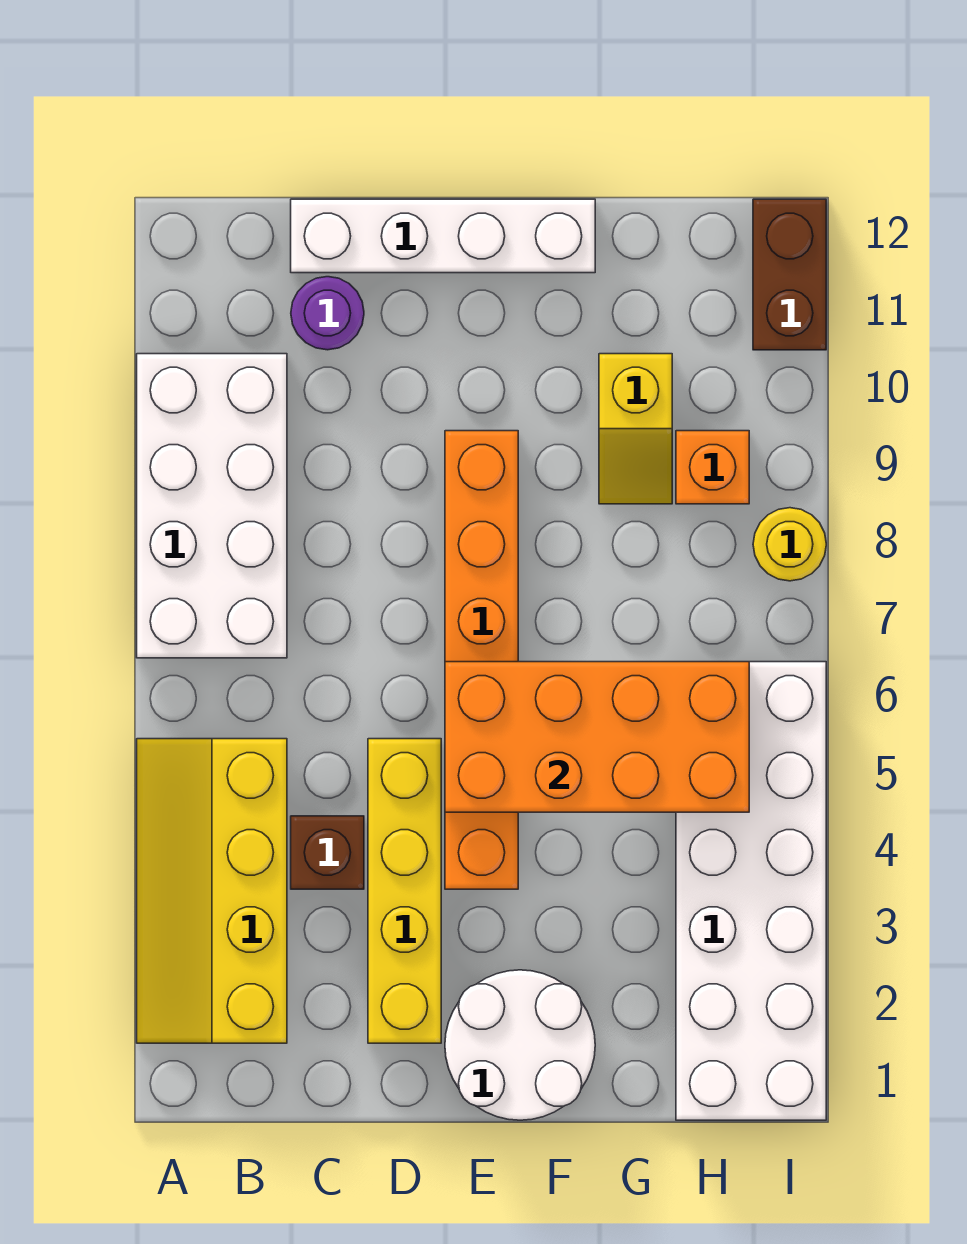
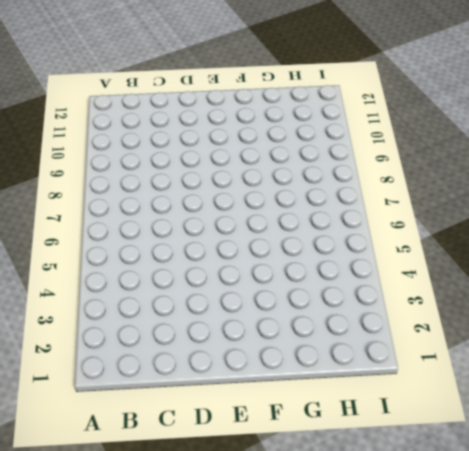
none -> yellow 2x4 slope [137,739,287,1043]
none -> white 2x4 brick [137,354,287,658]
none -> brown 1x1 brick [291,816,364,889]

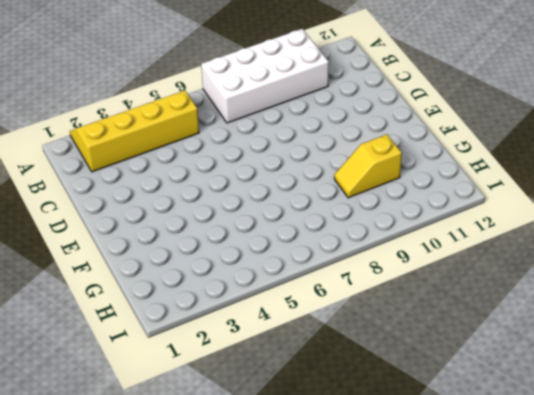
none -> brown 1x1 brick [291,816,364,889]
none -> purple 1x1 round brick [291,277,364,350]
none -> white 1x4 brick [291,199,595,273]

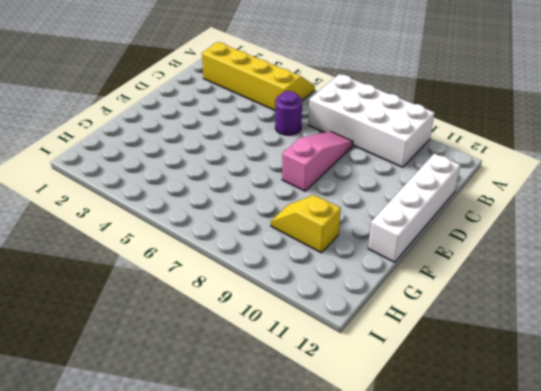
purple 1x1 round brick [275,91,302,135] -> purple 1x1 round brick moved to [291,277,364,350]
pink 1x3 slope [282,131,353,191] -> orange 1x6 brick [445,431,518,889]
none -> brown 1x1 brick [291,816,364,889]
none -> yellow 1x4 brick [368,739,441,1043]
none -> white 2x2 round brick [445,970,595,1120]

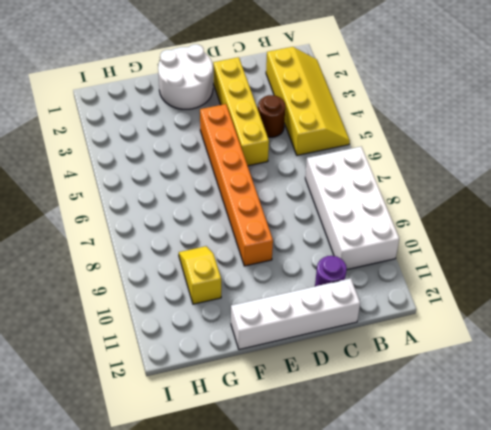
brown 1x1 round brick [258,95,285,137] -> brown 1x1 brick [291,816,364,889]
none -> white 2x6 brick [676,662,826,1120]
none -> orange 1x1 brick [676,431,749,504]
none -> yellow 1x1 round brick [753,508,826,581]

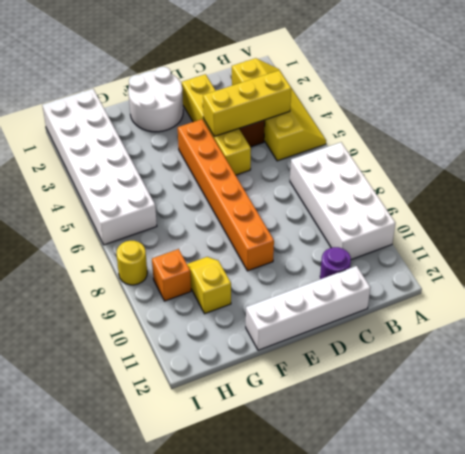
yellow 1x3 brick [203,70,291,136] -> none
none -> brown 1x2 brick [753,199,826,350]
none -> orange 2x4 brick [445,662,749,812]

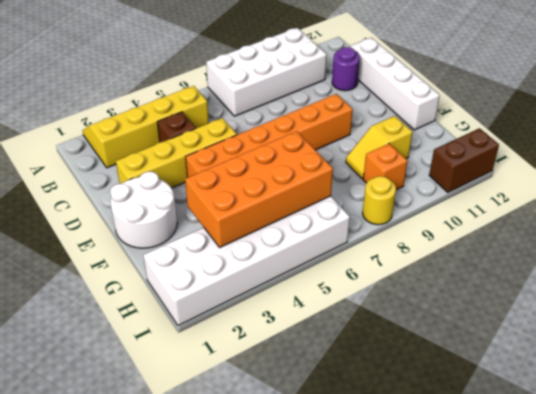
orange 2x4 brick [185,131,333,247] -> orange 2x4 brick turned to [445,662,749,812]

